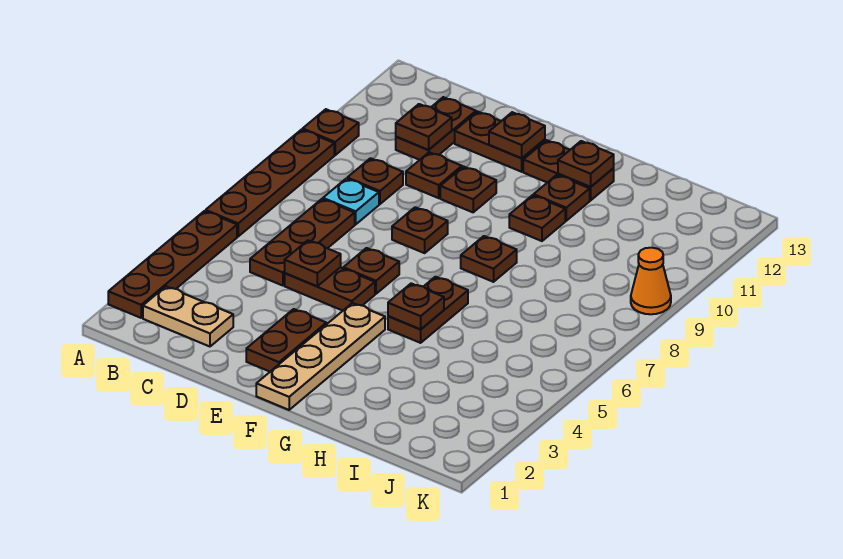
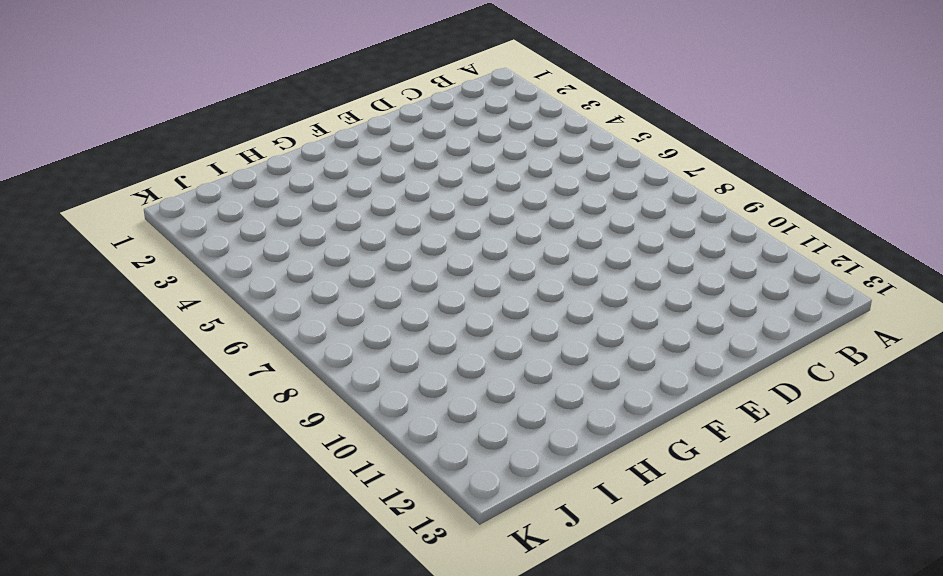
none -> brown 1x4 plate [108,211,237,318]
none -> brown 1x4 plate [206,130,334,236]
none -> brown 1x1 plate [303,109,359,155]

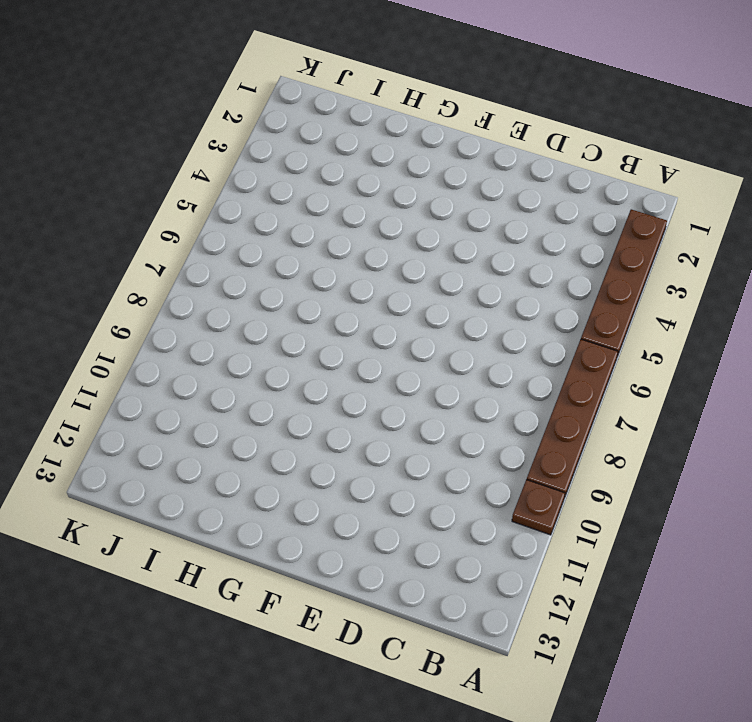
none -> tan 1x2 plate [143,286,233,347]
none -> brown 1x3 plate [250,199,355,286]
none -> cyan 1x1 plate [323,179,379,224]

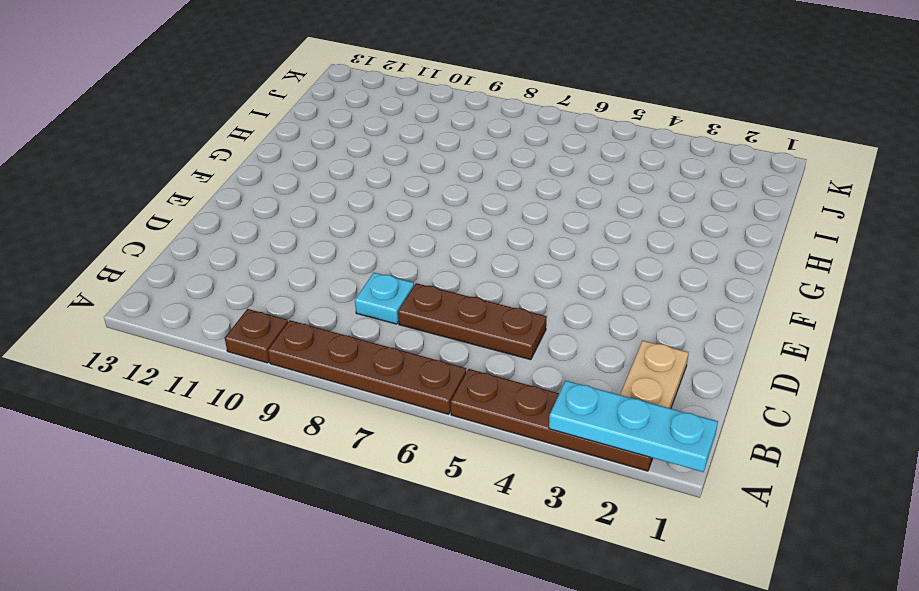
cyan 1x3 plate [549,381,718,472] -> none
none -> brown 1x1 plate [347,158,403,204]
none -> brown 1x2 plate [396,97,476,160]
none -> brown 1x2 plate [285,268,375,311]

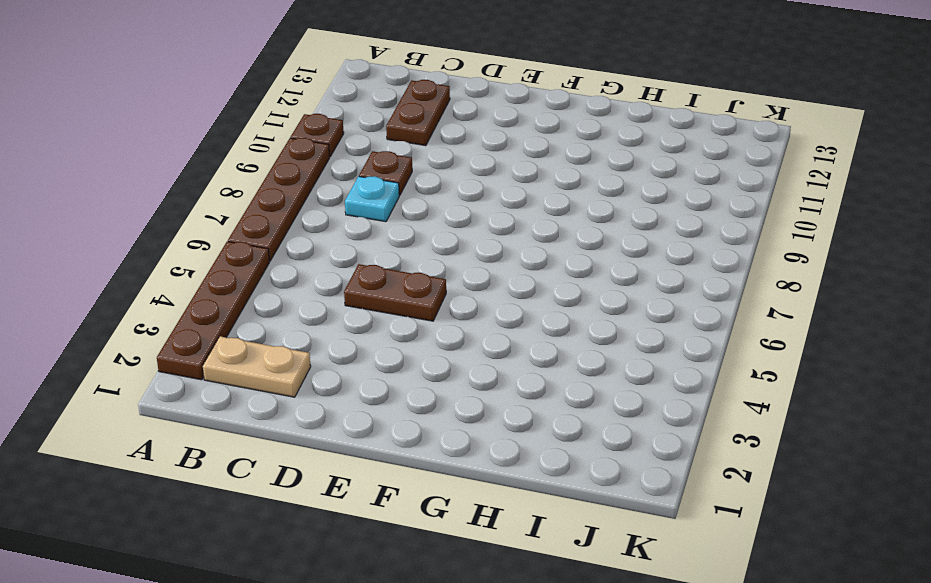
none -> brown 1x3 plate [250,199,355,286]
none -> brown 1x1 plate [406,152,462,198]
none -> brown 1x2 plate [455,112,545,172]

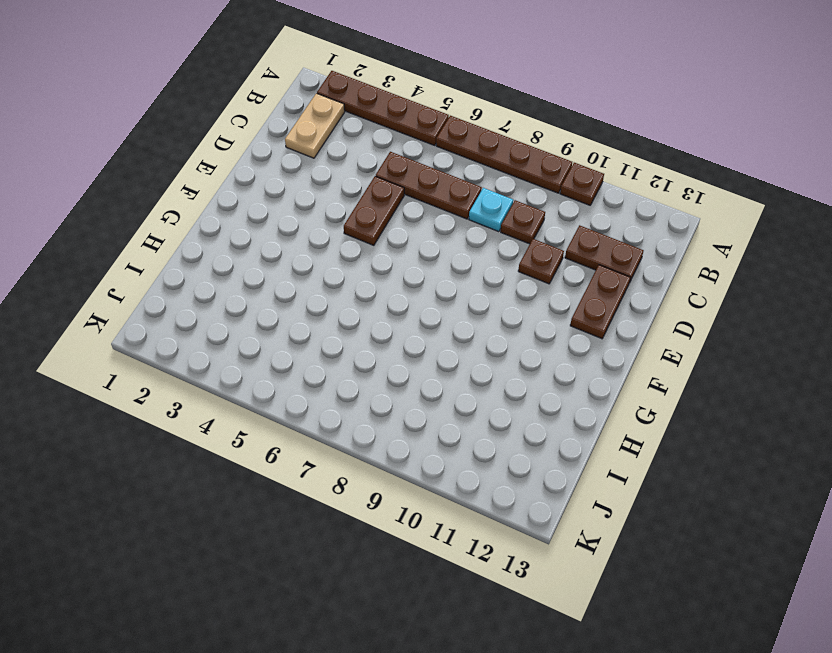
none -> brown 1x2 plate [246,309,326,372]
none -> brown 1x1 plate [343,248,399,294]
none -> brown 1x1 plate [392,207,448,253]

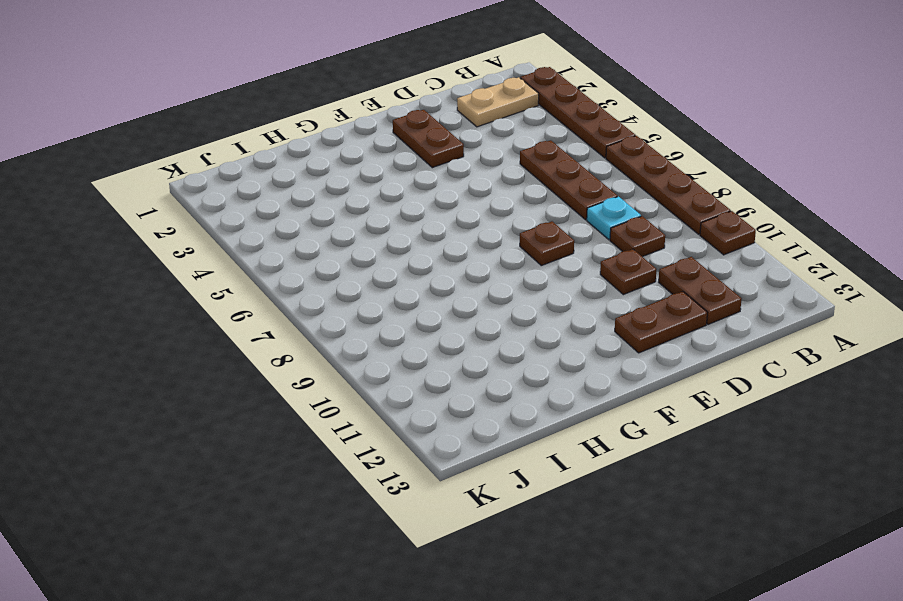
none -> brown 1x2 plate [285,268,375,311]
none -> brown 1x1 plate [343,248,399,294]
none -> brown 1x1 plate [440,167,496,212]

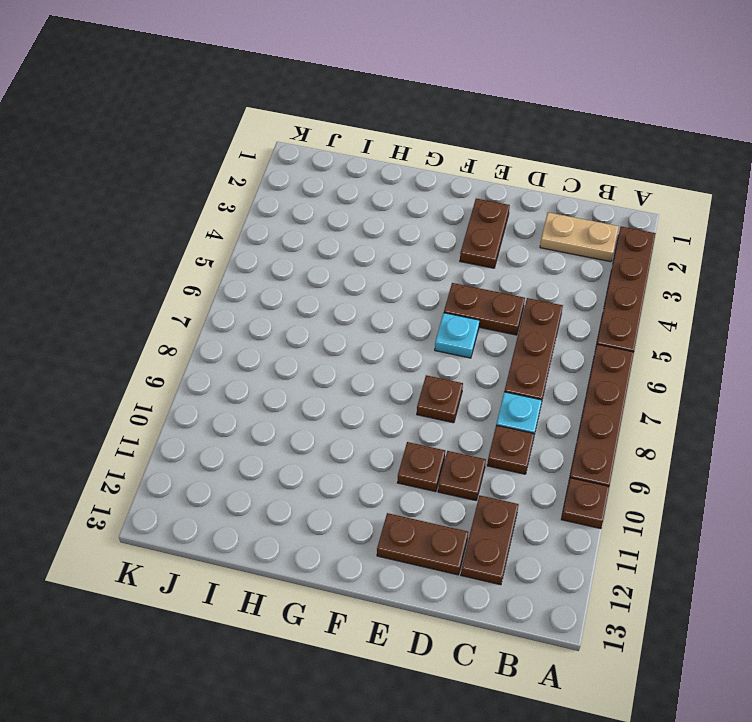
cyan 1x1 plate [435,313,479,358] -> brown 1x1 plate [343,248,399,294]
none -> tan 1x4 plate [256,303,385,410]
none -> brown 1x2 plate [523,140,614,200]
none -> brown 1x2 plate [388,277,468,343]

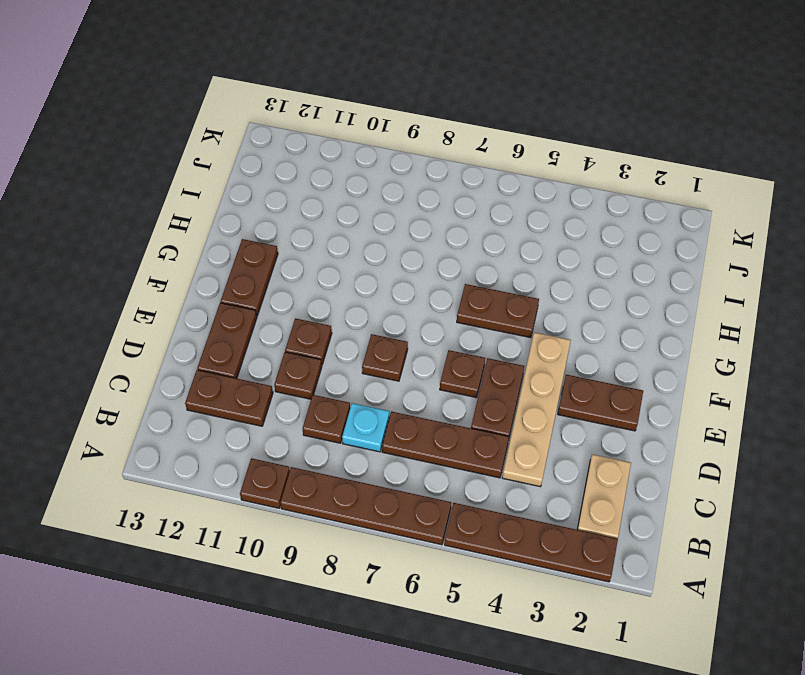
tan 1x4 plate [502,332,571,487] -> tan 1x4 plate turned to [256,303,385,410]
none -> brown 1x1 plate [461,236,517,282]
none -> brown 1x1 plate [509,195,565,241]
none -> brown 1x1 plate [534,175,590,221]

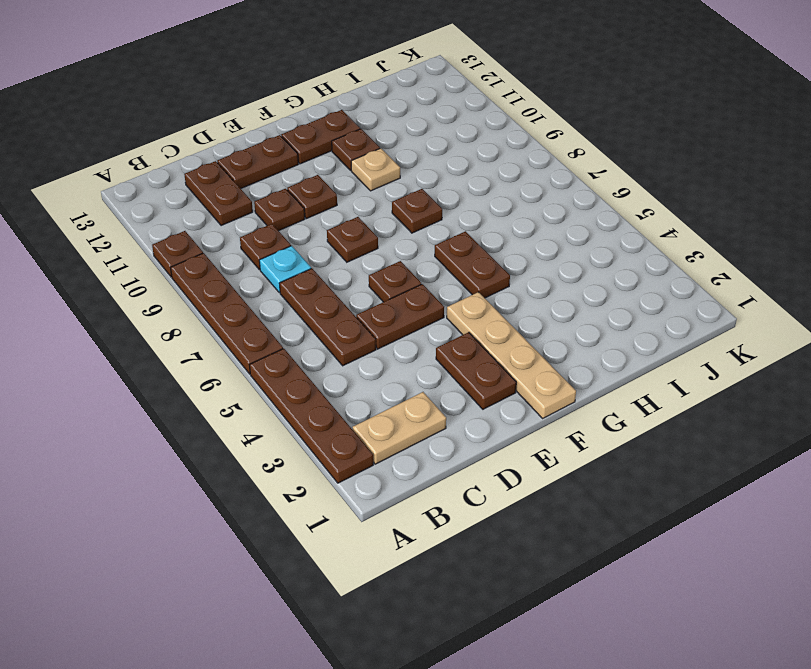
tan 1x1 plate [351,148,400,191] -> brown 1x1 plate [509,195,565,241]
none -> orange 1x1 cone [631,248,671,314]
none -> brown 1x1 plate [396,104,452,150]
none -> brown 1x1 plate [285,240,341,286]

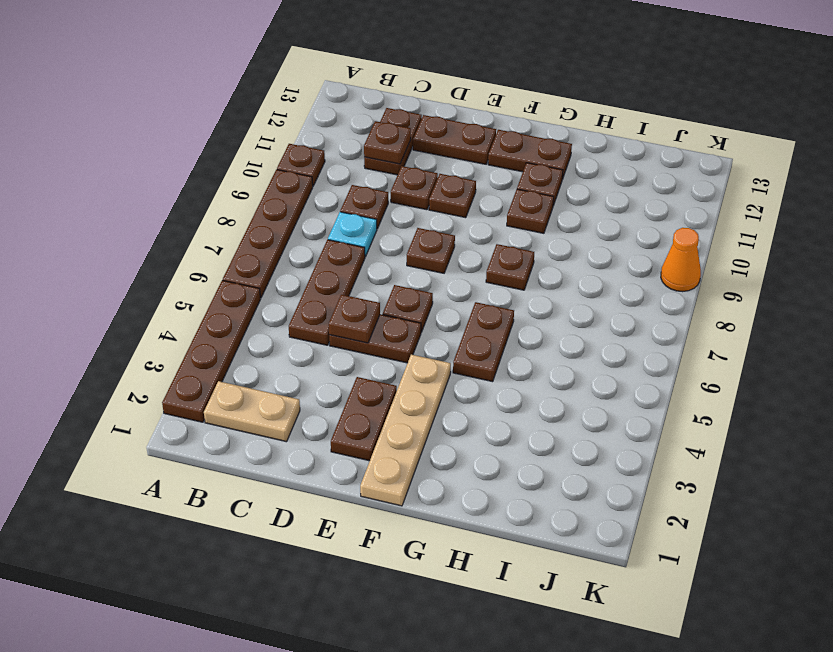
none -> brown 1x1 plate [489,112,545,158]
none -> brown 1x1 plate [388,283,444,329]
none -> brown 1x1 plate [558,141,614,187]

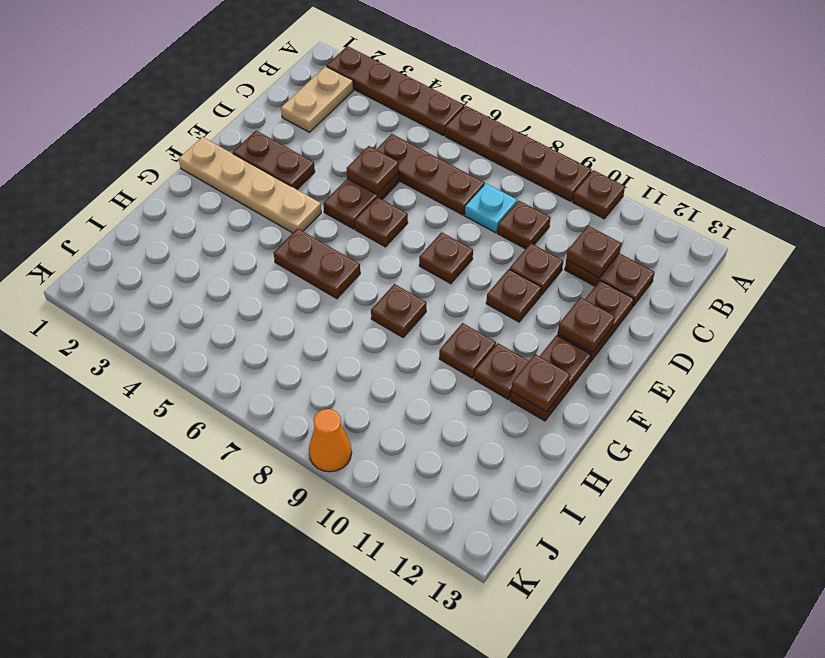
none -> brown 1x1 plate [388,283,444,329]

